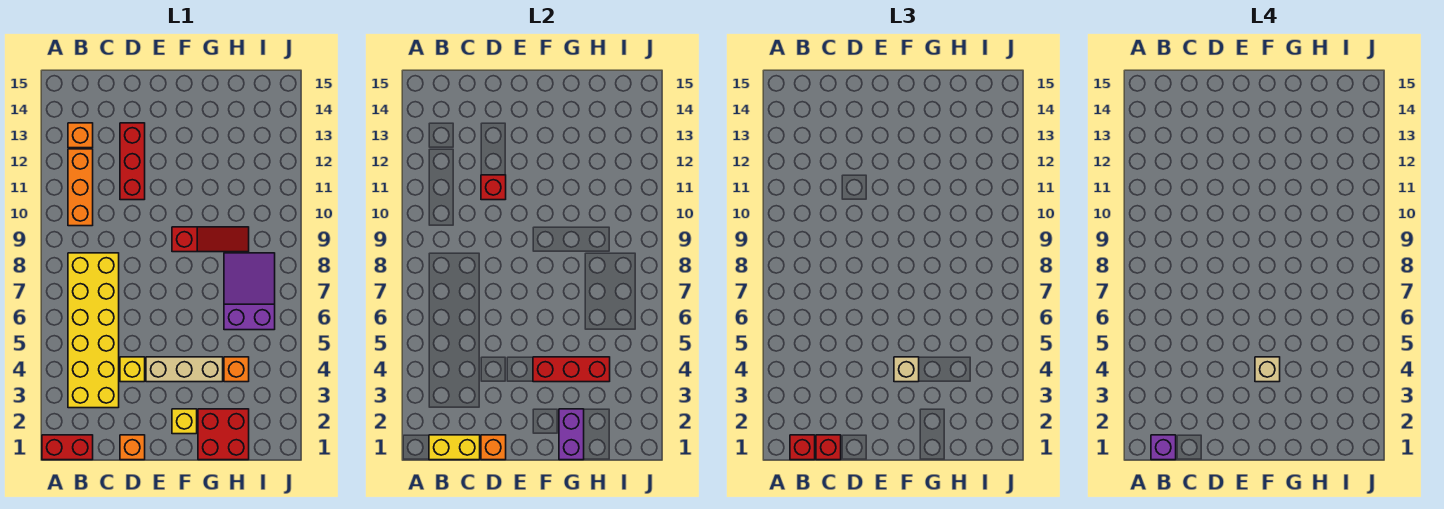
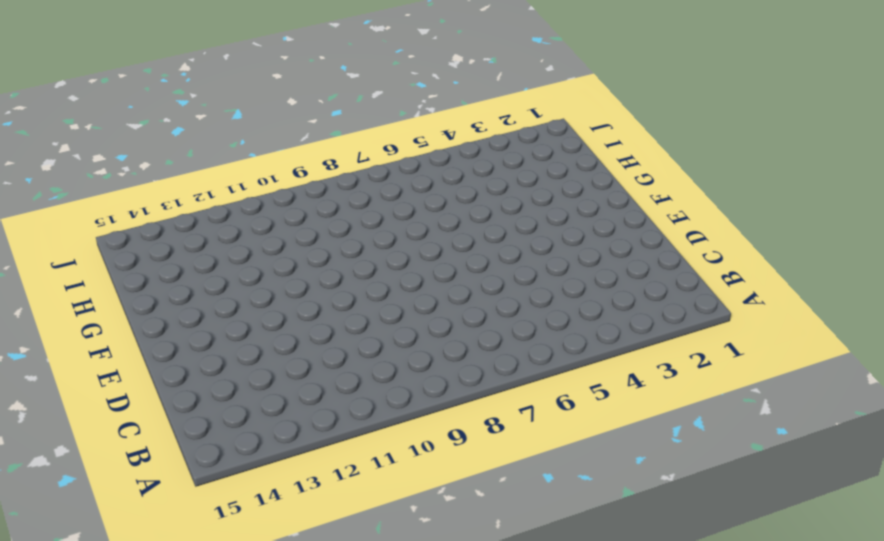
none -> red 1x2 brick [42,435,93,460]
none -> yellow 2x6 brick [68,253,119,408]
none -> orange 1x3 brick [68,149,93,226]

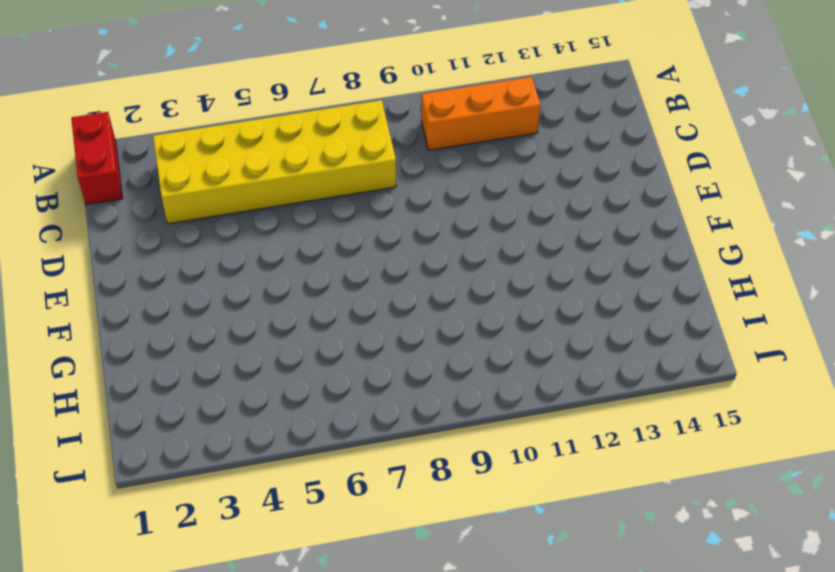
none -> orange 1x1 brick [68,123,93,148]
none -> orange 1x1 brick [120,435,145,460]
none -> yellow 1x1 brick [120,357,145,382]

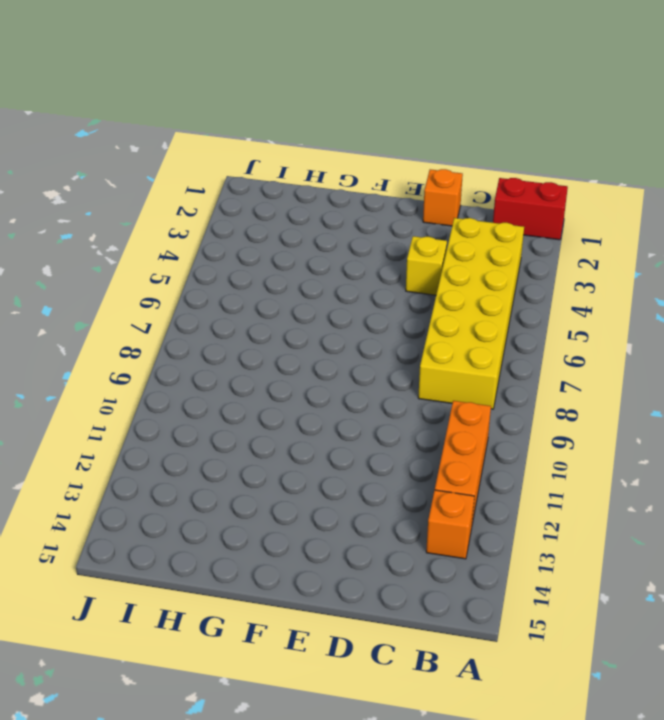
none -> red 1x3 brick [120,123,145,200]
none -> tan 1x3 brick [146,357,223,382]
none -> yellow 1x1 brick [172,409,197,434]

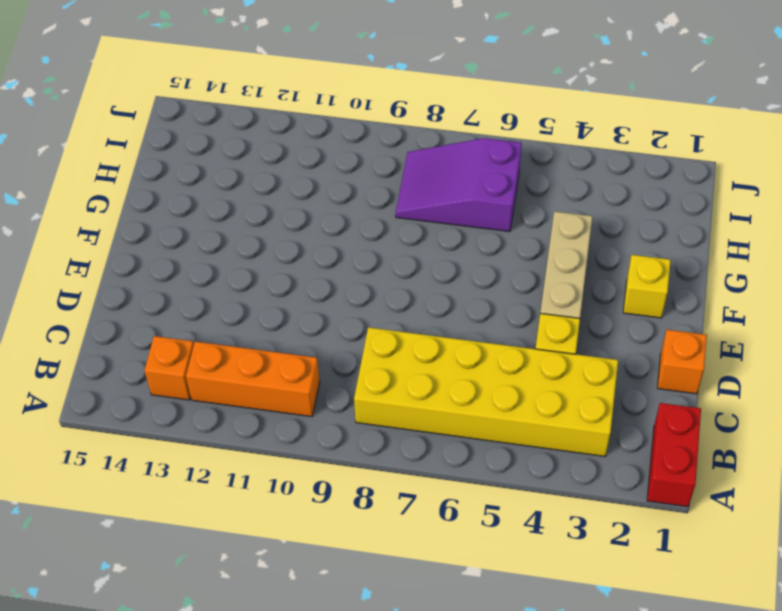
none -> red 1x3 brick [120,123,145,200]
none -> red 1x3 slope [172,227,249,252]
none -> red 2x2 brick [198,409,249,460]

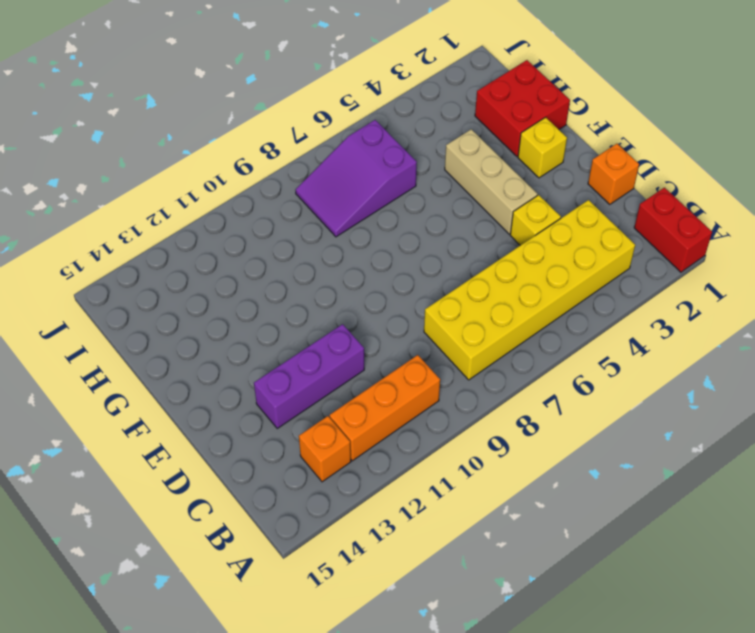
purple 1x3 brick [254,324,364,428] -> red 1x3 brick [120,123,145,200]
none -> red 1x3 slope [172,227,249,252]
none -> orange 1x1 brick [224,357,249,382]
none -> yellow 1x2 brick [429,435,480,460]

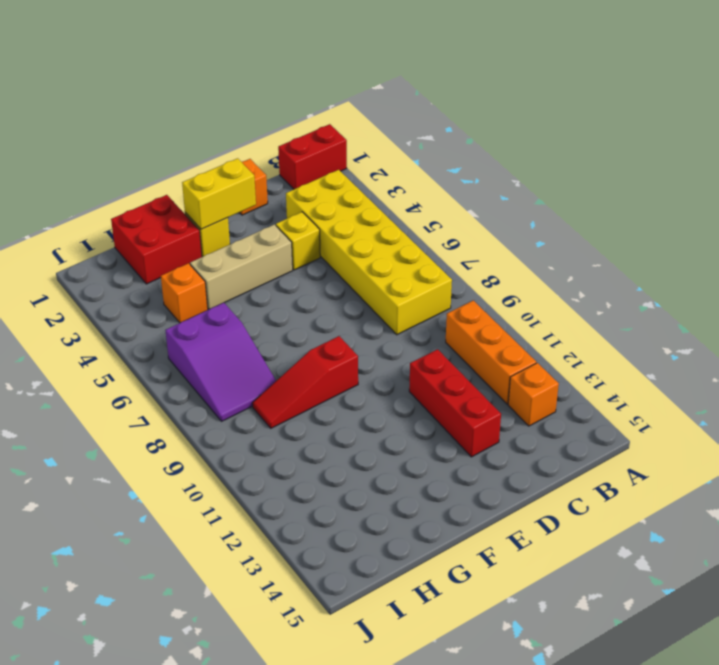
yellow 1x2 brick [182,158,256,229] -> yellow 1x2 brick moved to [429,435,480,460]
none -> orange 1x1 brick [481,435,506,460]
none -> red 1x1 brick [481,175,506,200]
none -> red 1x3 brick [533,357,610,382]

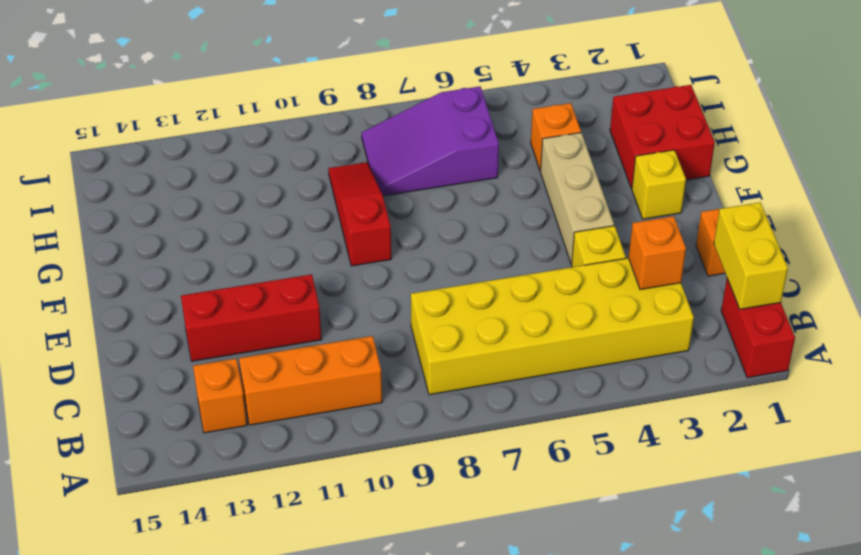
orange 1x1 brick [629,216,686,290] -> orange 1x1 brick moved to [481,435,506,460]
none -> red 1x1 brick [481,175,506,200]
none -> red 1x3 brick [533,357,610,382]
none -> purple 1x2 brick [559,409,584,460]

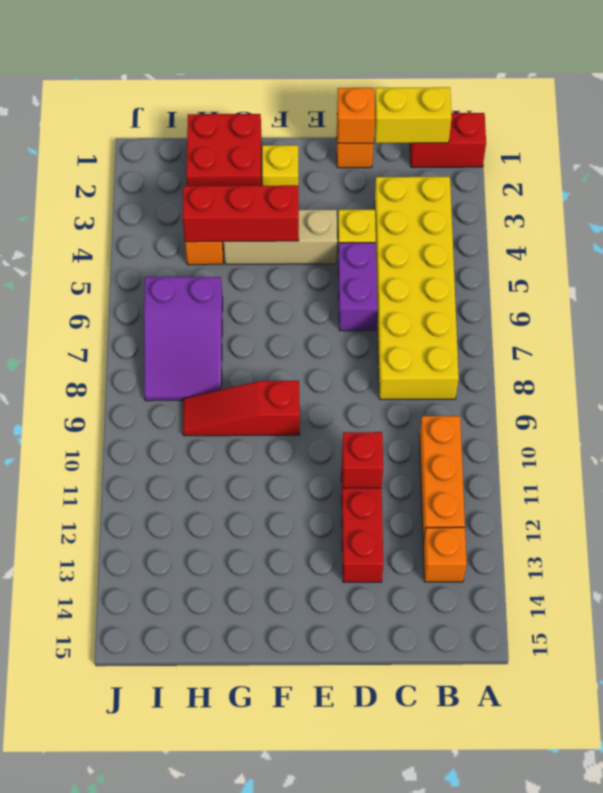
purple 1x2 brick [338,243,377,331] -> purple 1x2 brick moved to [559,409,584,460]
none -> red 1x1 brick [790,435,815,460]
none -> red 1x1 brick [816,435,841,460]
none -> tan 1x1 brick [894,357,919,382]

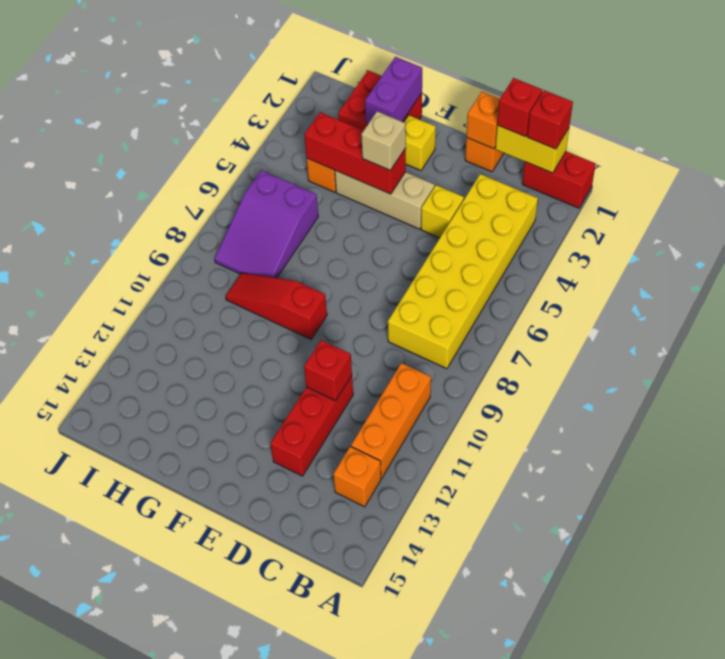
none -> purple 1x1 brick [1151,435,1176,460]
none -> tan 1x1 brick [1255,357,1280,382]

